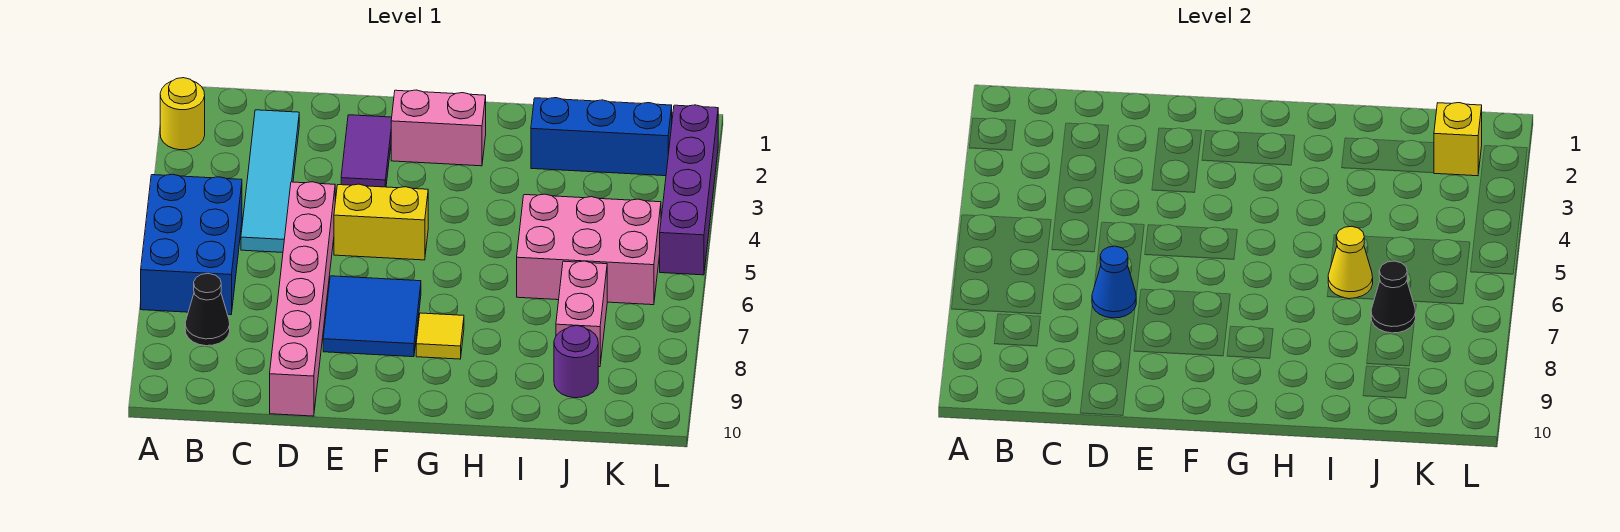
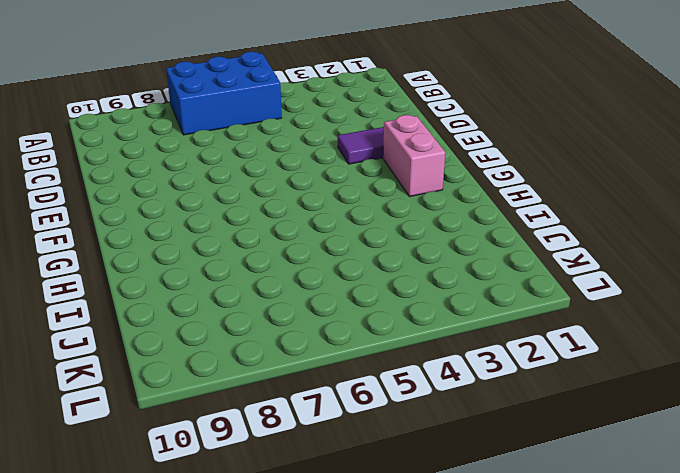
none -> yellow 1x1 round brick [160,78,205,150]
none -> black 1x1 cone [185,273,230,346]
none -> cyan 1x4 tile [241,110,299,252]

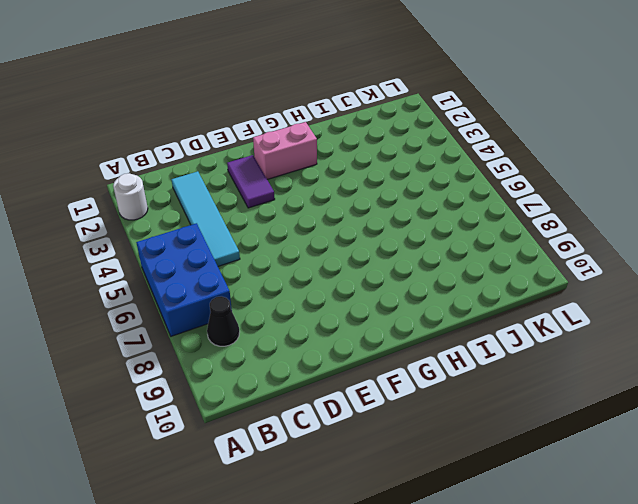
white 1x1 round brick [113,173,148,220] -> yellow 1x1 round brick [160,78,205,150]
none -> pink 1x6 brick [270,182,335,416]
none -> yellow 1x2 brick [334,184,428,260]
none -> blue 2x2 tile [323,276,421,357]

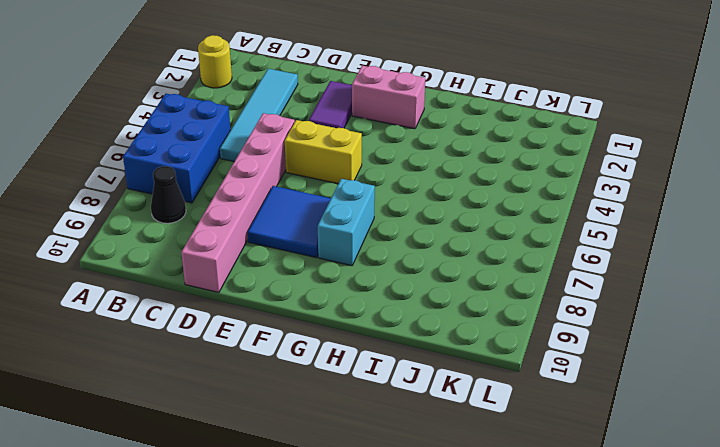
cyan 1x2 brick [318,179,375,266] -> yellow 1x1 tile [416,313,464,359]
none -> blue 1x3 brick [531,98,672,176]
none -> pink 2x3 brick [517,194,661,305]
none -> pink 1x2 brick [556,261,607,367]

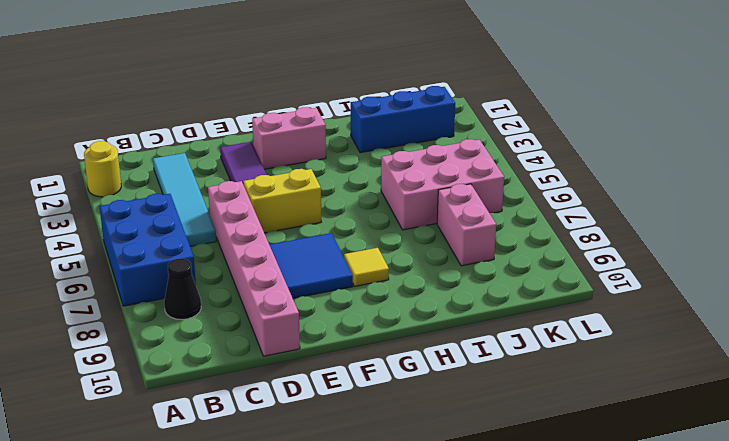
none -> purple 1x1 round brick [554,326,598,398]
none -> purple 1x4 brick [660,105,718,275]
none -> blue 1x1 cone [1092,246,1136,318]

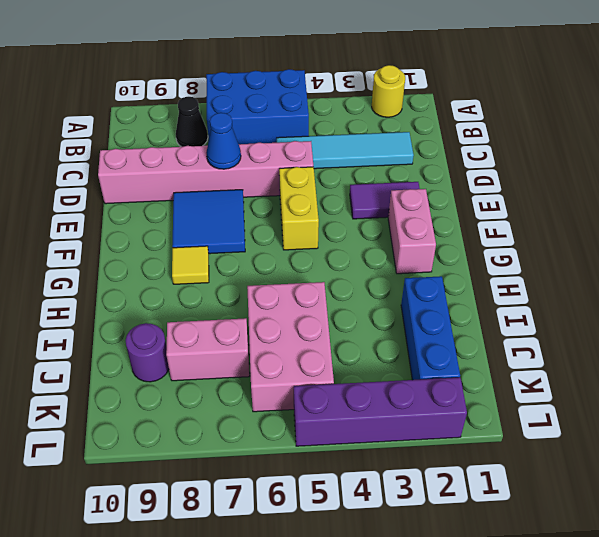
none -> yellow 1x1 cone [1328,226,1373,299]
none -> black 1x1 cone [1371,261,1416,333]
none -> yellow 1x1 brick [1434,103,1482,176]

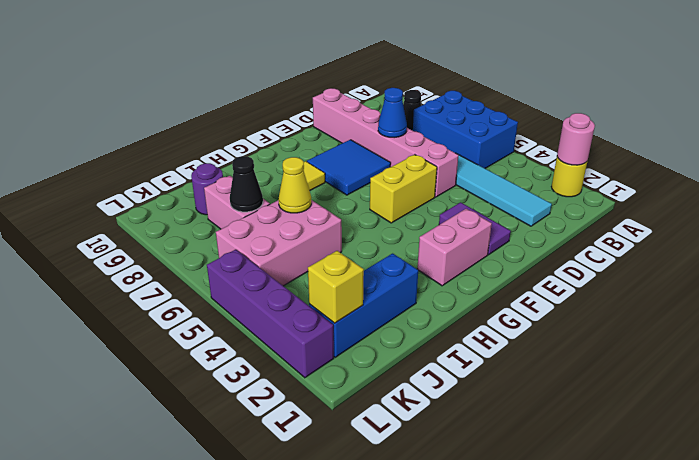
pink 1x1 round brick [557,113,595,165] -> none

